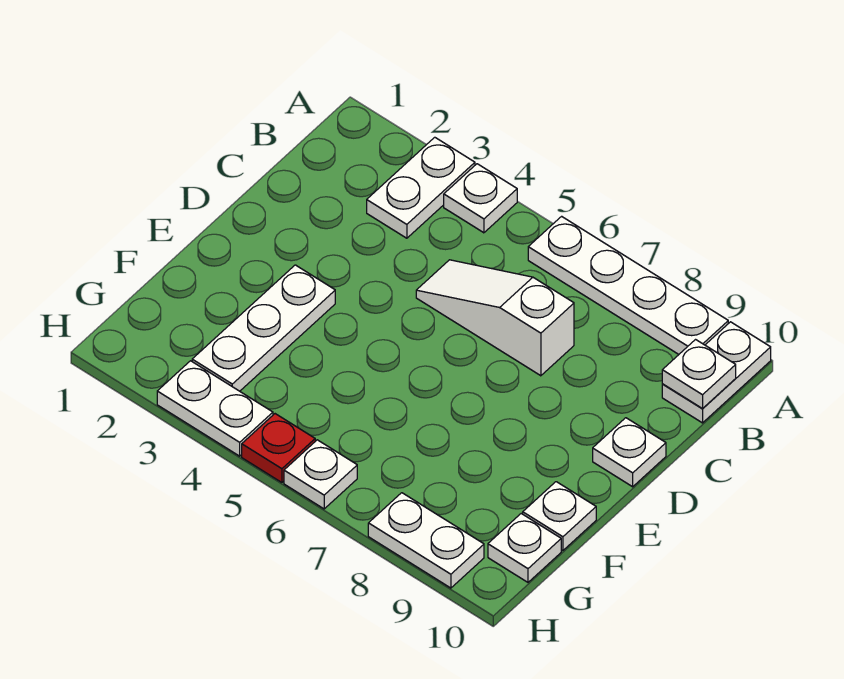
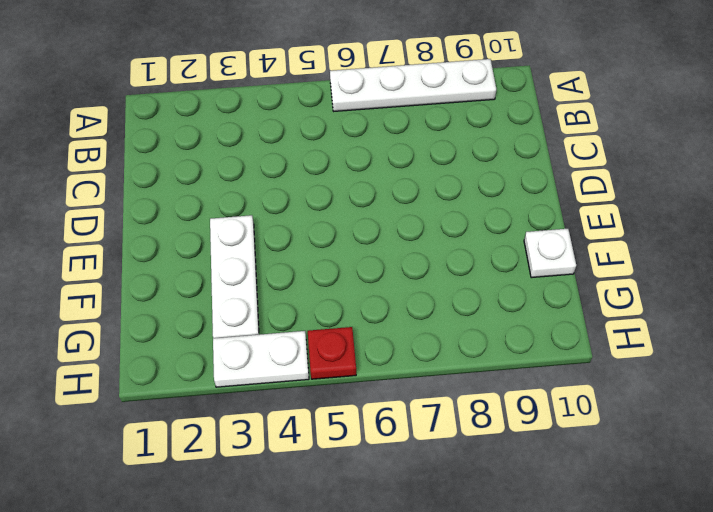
none -> white 1x2 plate [367,137,475,238]
none -> white 1x1 plate [444,164,517,233]
none -> white 1x2 plate [662,322,771,423]

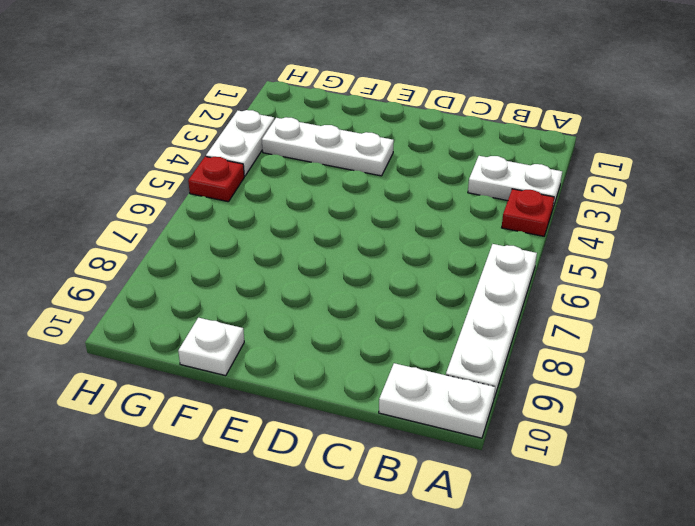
red 1x1 plate [502,189,554,236] -> white 1x1 plate [444,164,517,233]
none -> white 1x3 slope [416,260,574,376]
none -> white 1x1 plate [593,418,666,487]
none -> white 1x1 plate [488,514,561,582]

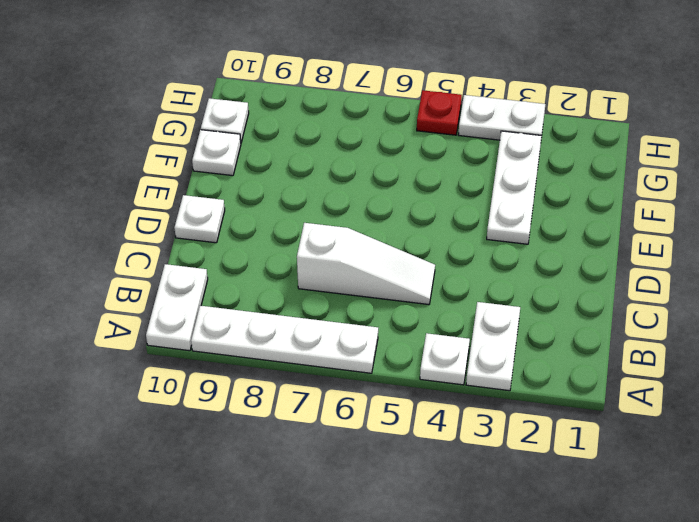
none -> white 1x1 plate [284,440,357,509]
none -> white 1x2 plate [368,493,484,588]
none -> white 1x1 plate [662,340,736,409]

